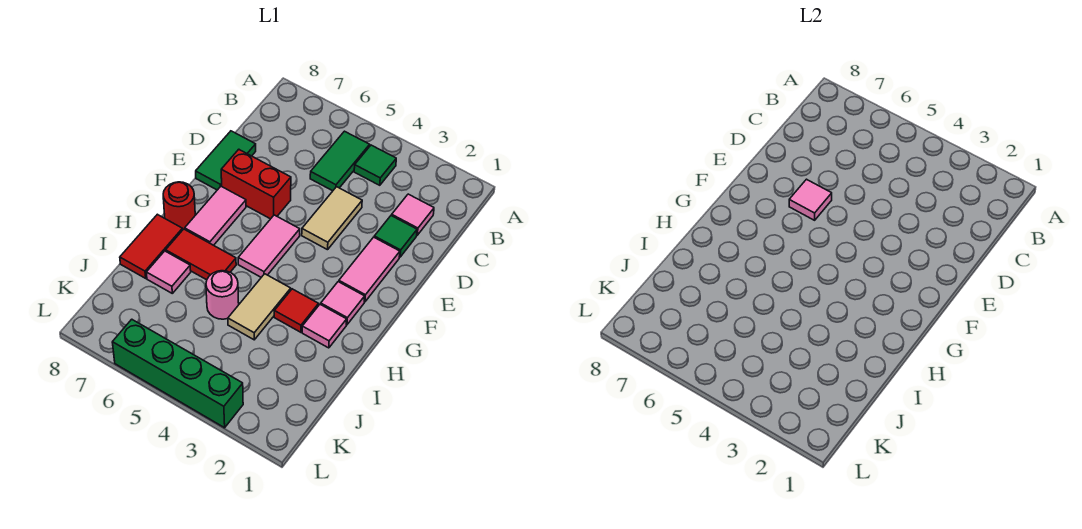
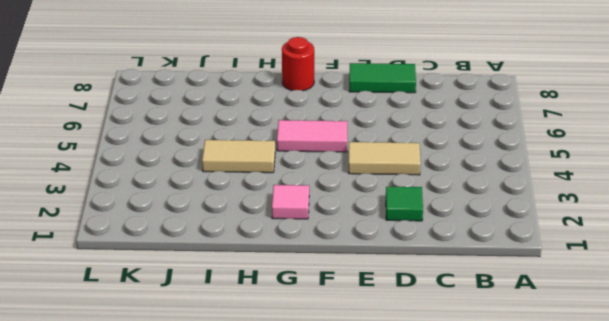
none -> green 1x1 tile [354,145,396,185]
none -> green 1x2 tile [310,131,370,191]
none -> pink 1x1 tile [392,194,434,235]

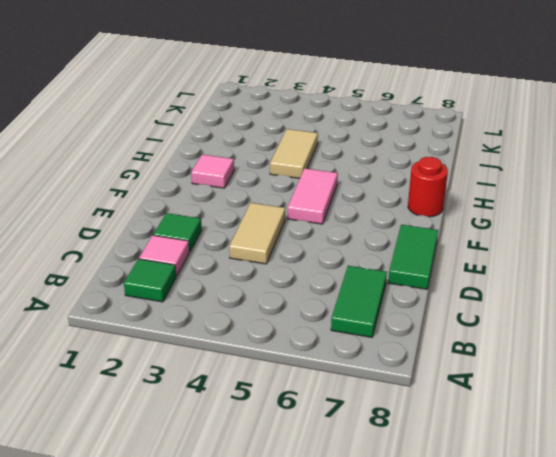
green 1x1 tile [124,259,176,302] -> green 1x1 tile moved to [354,145,396,185]
green 1x2 tile [331,266,387,337] -> green 1x2 tile moved to [310,131,370,191]
none -> pink 1x2 tile [339,237,400,302]
none -> red 1x2 brick [221,149,291,219]
none -> pink 1x2 tile [185,186,246,245]

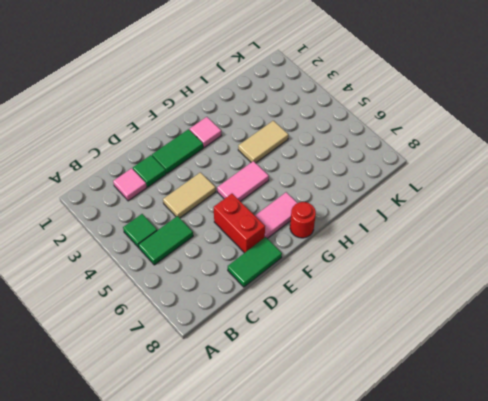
green 1x2 tile [152,129,203,174] -> pink 1x2 tile [339,237,400,302]
none -> pink 1x1 tile [302,304,347,348]
none -> red 1x1 tile [274,289,319,332]
none -> red 1x2 tile [166,229,236,280]

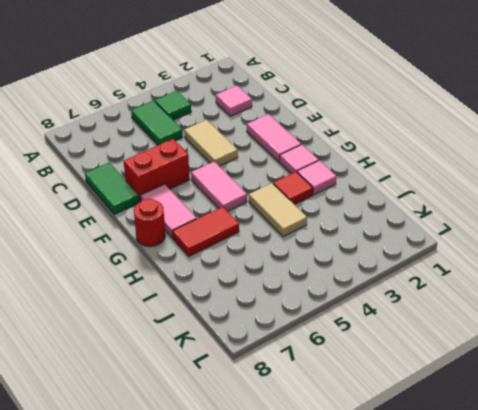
none -> green 1x1 tile [374,216,417,257]
none -> red 1x2 tile [120,214,183,278]
none -> pink 1x1 round brick [206,271,239,319]

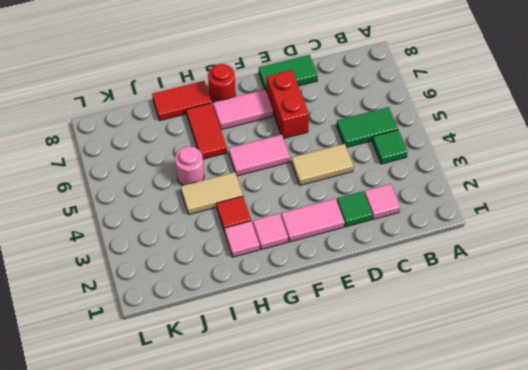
none -> pink 1x1 tile [146,251,191,293]
none -> green 1x4 brick [112,319,243,428]
none -> pink 1x1 tile [789,179,832,220]

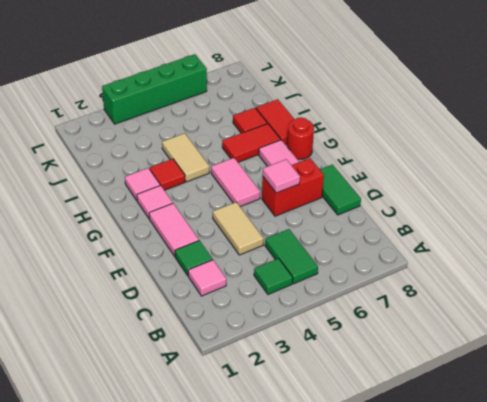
red 1x1 tile [233,108,267,133] -> pink 1x1 tile [146,251,191,293]
none -> pink 1x1 round brick [206,271,239,319]

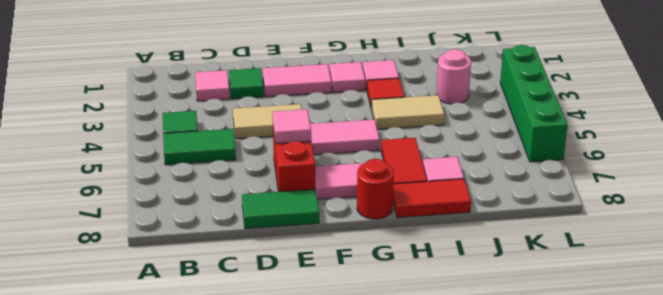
pink 1x1 round brick [437,49,471,104] -> pink 1x1 round brick moved to [206,271,239,319]

